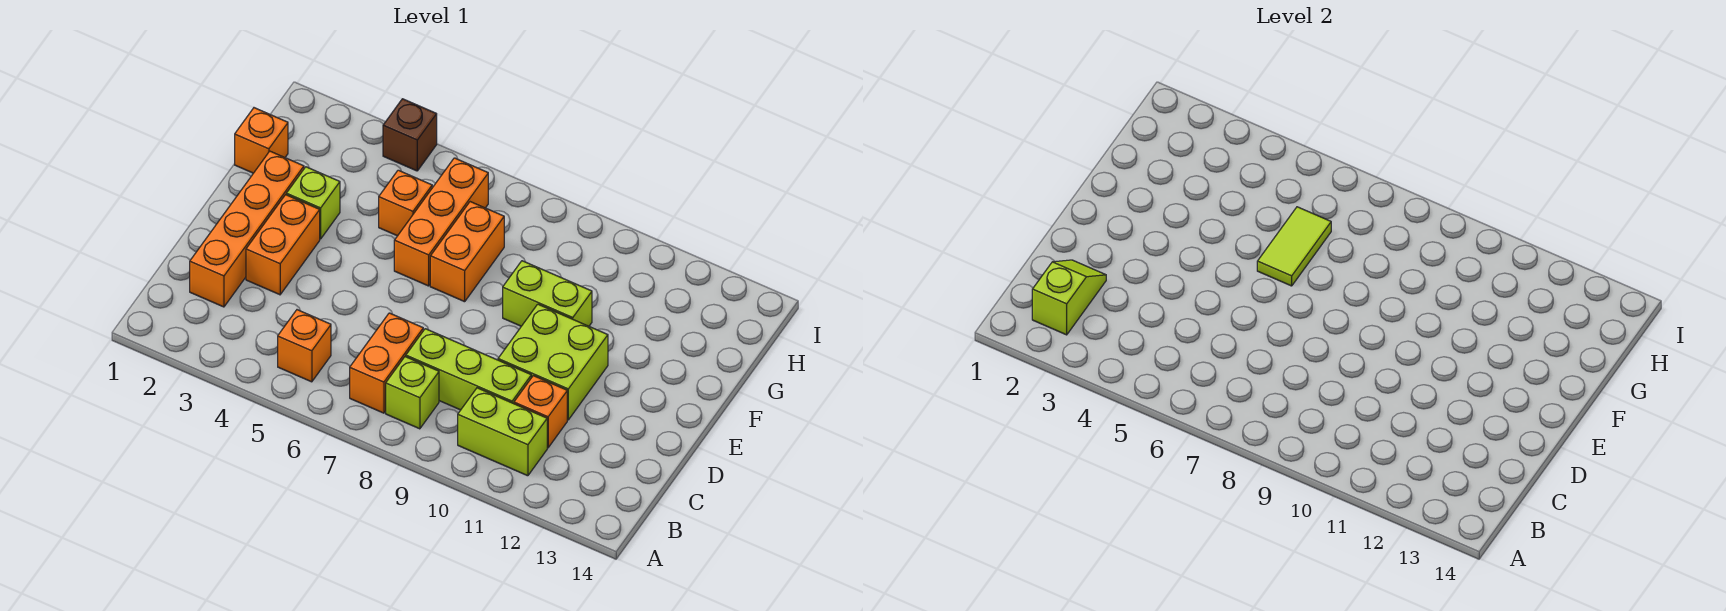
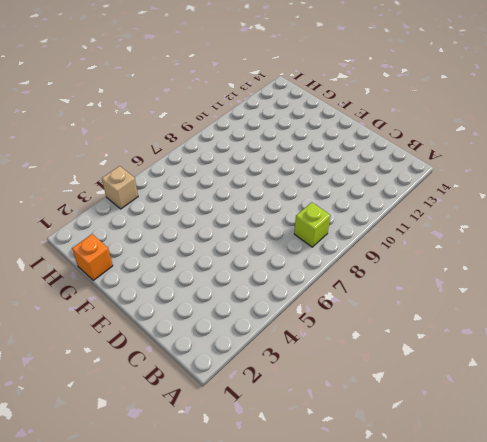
tan 1x1 brick [102,166,138,209] -> brown 1x1 brick [383,99,437,171]
none -> orange 1x1 brick [278,310,331,382]
none -> orange 1x2 brick [350,313,423,413]
none -> lime 1x2 brick [458,388,547,476]

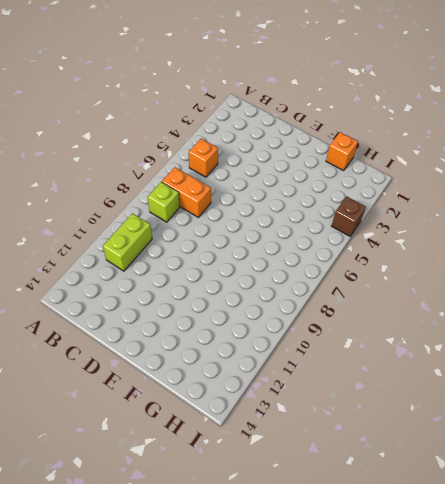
none -> orange 1x4 brick [190,151,304,307]
none -> lime 1x3 brick [406,329,531,410]
none -> orange 1x1 brick [514,376,567,448]

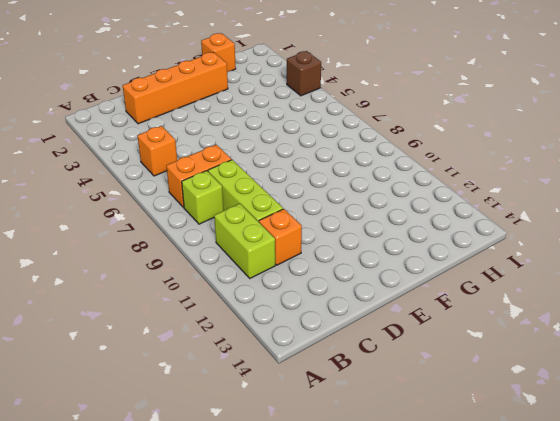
none -> orange 1x2 brick [246,195,320,295]
none -> lime 2x2 brick [498,304,608,420]
none -> lime 1x1 brick [286,167,340,239]

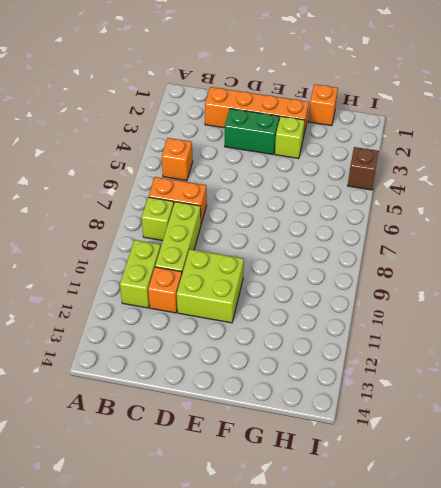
green 1x2 brick [225,109,279,154] -> orange 1x2 brick [246,195,320,295]
none -> orange 1x3 brick [394,158,488,286]
none -> orange 1x2 brick [430,202,504,302]
none -> lime 1x2 brick [503,261,592,326]

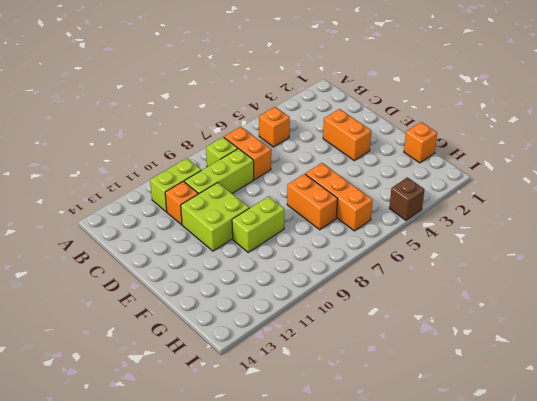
none -> orange 1x4 brick [190,151,304,307]
none -> lime 1x1 brick [286,167,340,239]
none -> orange 1x1 brick [379,170,432,236]

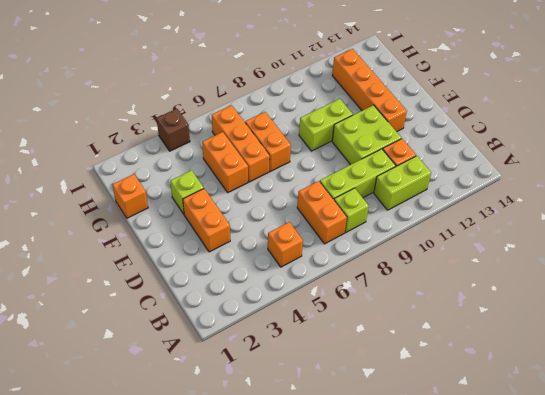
orange 1x4 brick [332,49,407,132] -> orange 1x4 brick moved to [190,151,304,307]
orange 1x2 brick [202,132,248,192] -> orange 1x1 brick [379,170,432,236]
none -> lime 1x2 slope [1032,260,1106,335]
none -> lime 1x2 tile [1257,207,1331,286]

